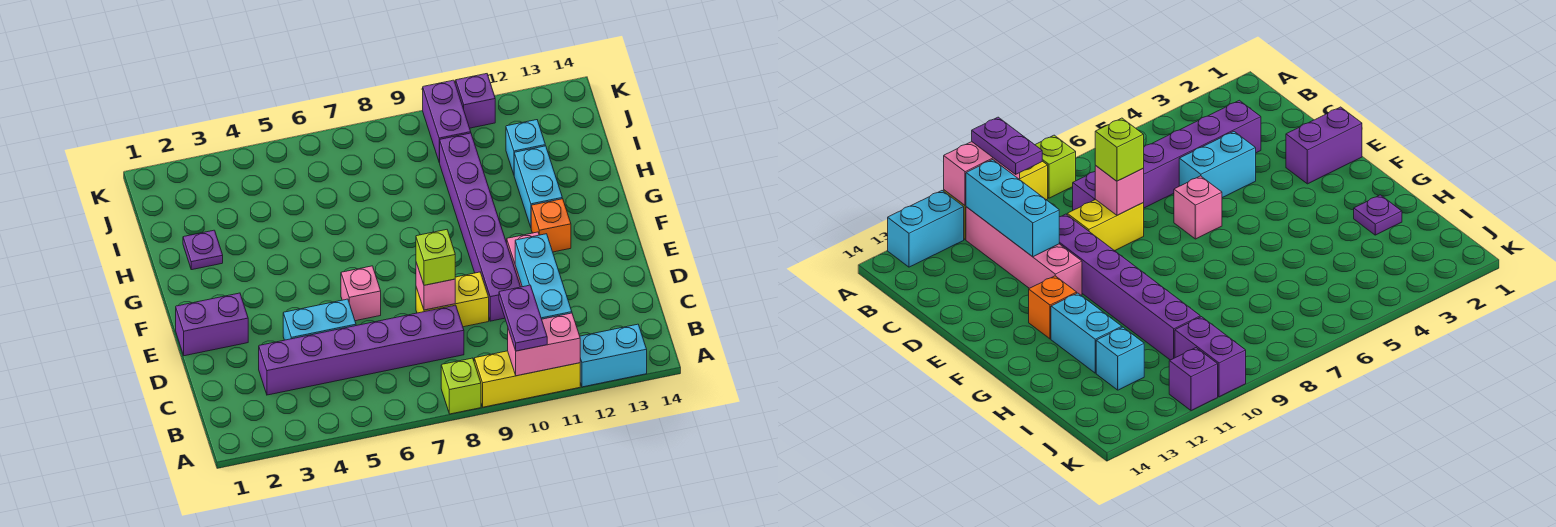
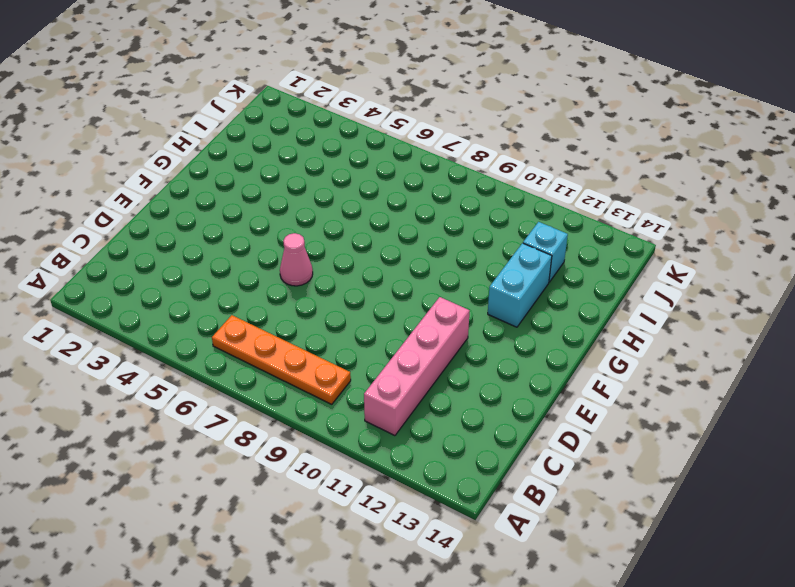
orange 1x4 plate [212,315,351,404] -> none
pink 1x1 cone [280,233,313,286] -> pink 1x1 brick [341,266,381,321]
none -> lime 1x1 brick [441,358,481,414]
none -> yellow 1x3 brick [474,351,580,407]
none -> cyan 1x2 brick [580,324,647,387]

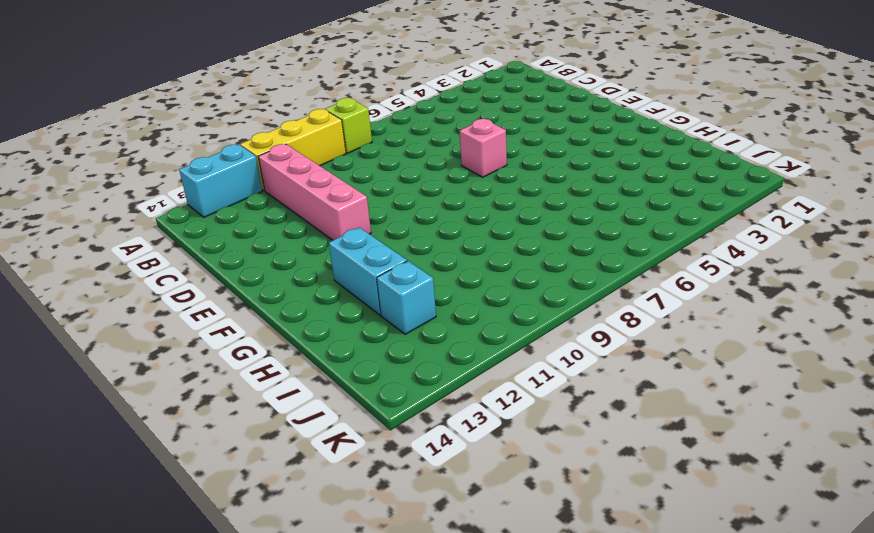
none -> purple 1x6 brick [259,305,464,395]
none -> cyan 1x2 brick [283,299,356,340]
none -> yellow 1x2 brick [416,272,489,327]

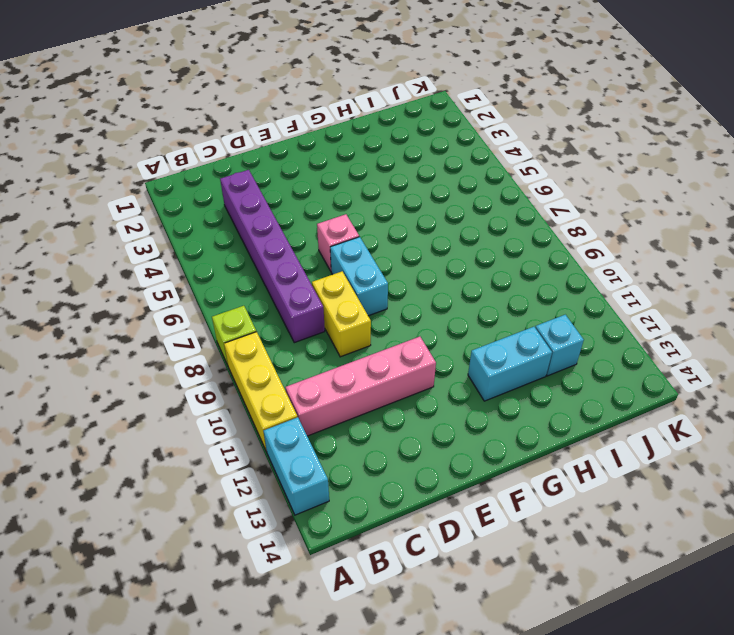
cyan 1x2 brick [330,237,388,316] -> cyan 1x2 brick moved to [283,299,356,340]
none -> purple 1x6 brick [439,133,520,321]
none -> purple 1x2 brick [176,293,248,356]
none -> orange 1x1 brick [531,199,571,252]

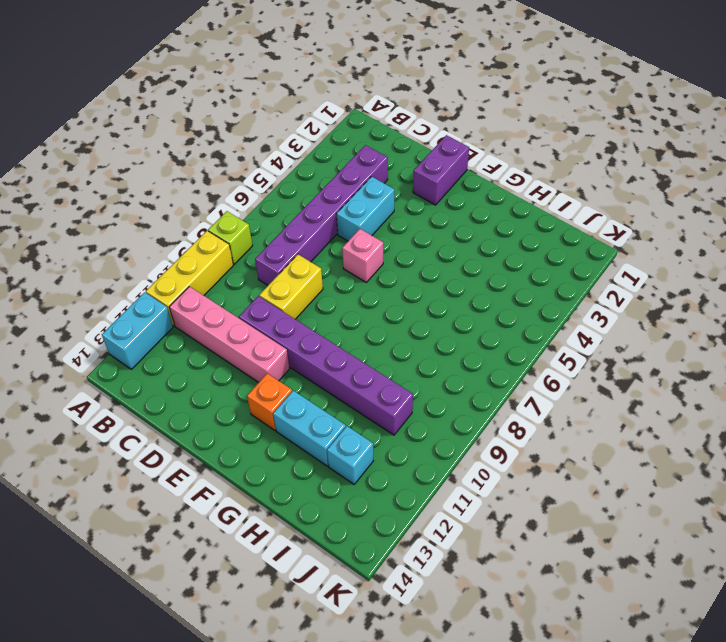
none -> purple 1x1 plate [183,230,223,270]
none -> purple 1x2 brick [423,80,471,162]
none -> purple 1x1 brick [456,74,495,128]

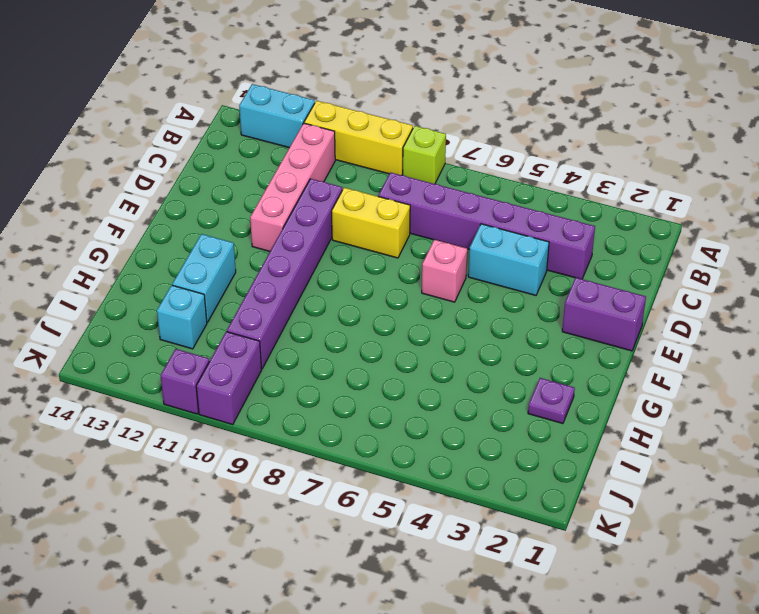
none -> orange 1x1 brick [531,199,571,252]
none -> pink 1x2 brick [508,313,580,376]
none -> cyan 1x3 brick [515,234,572,319]

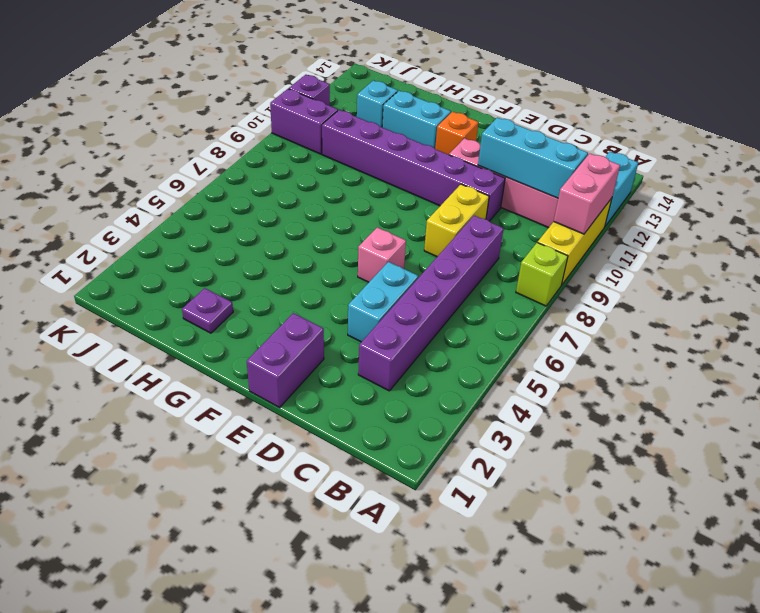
none -> pink 1x1 brick [416,263,455,310]
none -> purple 1x2 plate [499,285,547,351]
none -> lime 1x1 brick [416,230,455,285]

